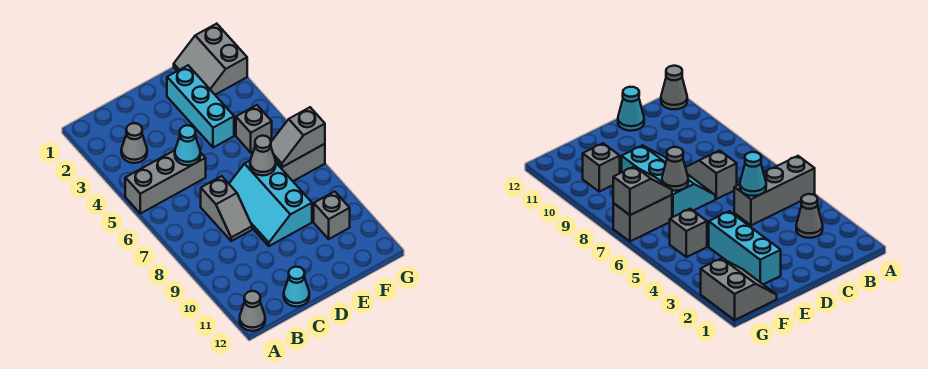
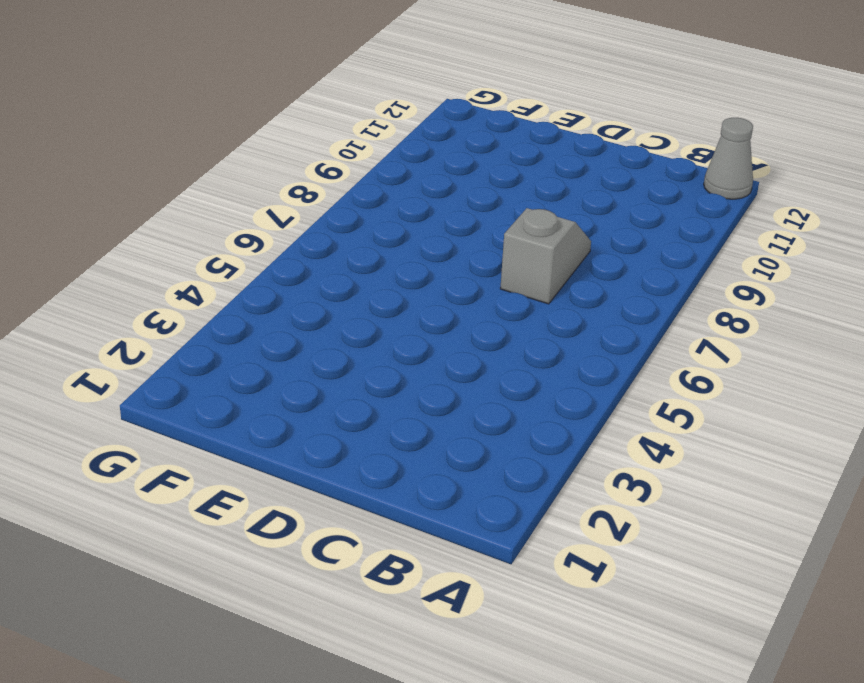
none -> grey 1x3 brick [125,150,206,214]
none -> grey 1x1 cone [121,123,147,163]
none -> cyan 1x1 cone [284,267,309,307]

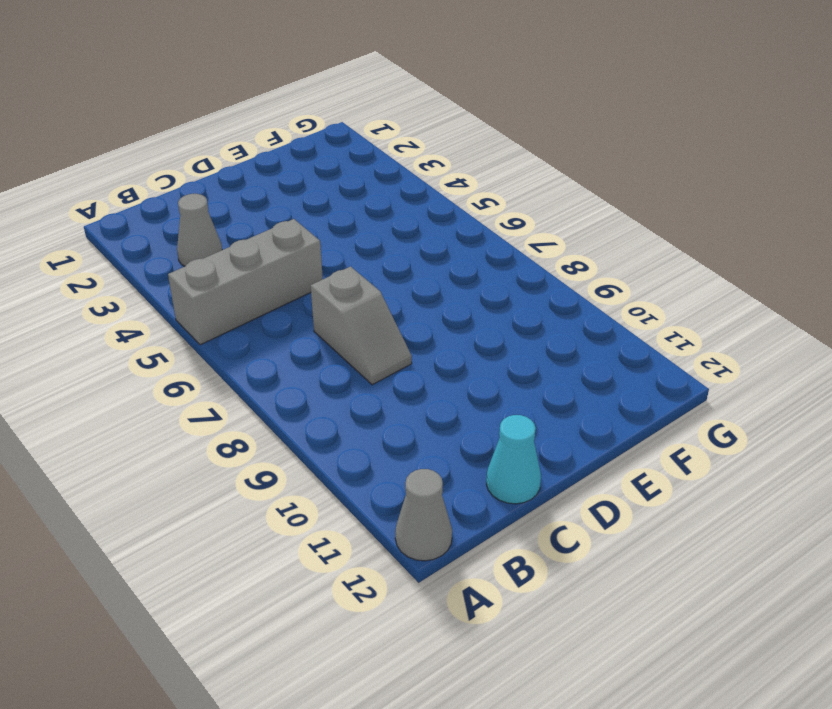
none -> cyan 2x3 slope [229,161,312,246]
none -> cyan 1x3 brick [167,65,234,148]
none -> grey 2x2 slope [174,24,247,95]

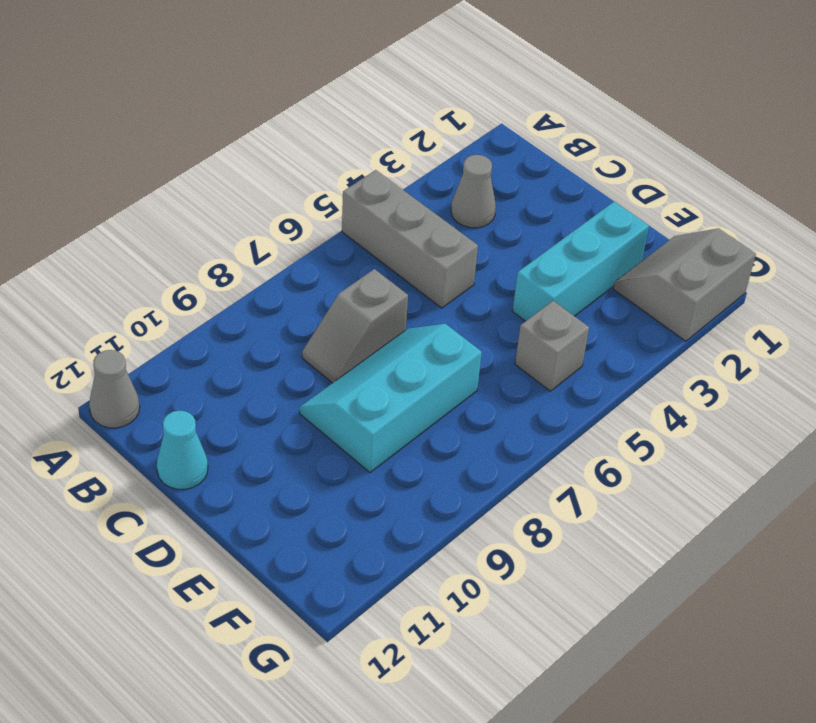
none -> grey 1x2 brick [276,144,325,181]
none -> grey 1x1 brick [314,192,350,239]
none -> cyan 1x1 cone [175,125,200,165]

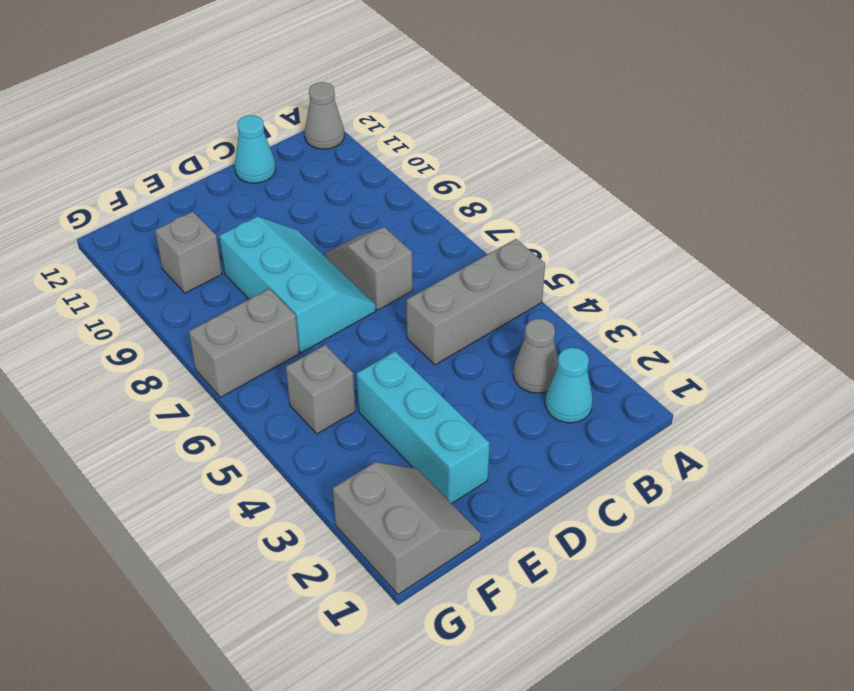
cyan 1x1 cone [545,348,593,423] -> cyan 1x1 cone moved to [175,125,200,165]
none -> grey 1x1 cone [250,136,276,175]
none -> grey 1x2 slope [271,107,325,167]

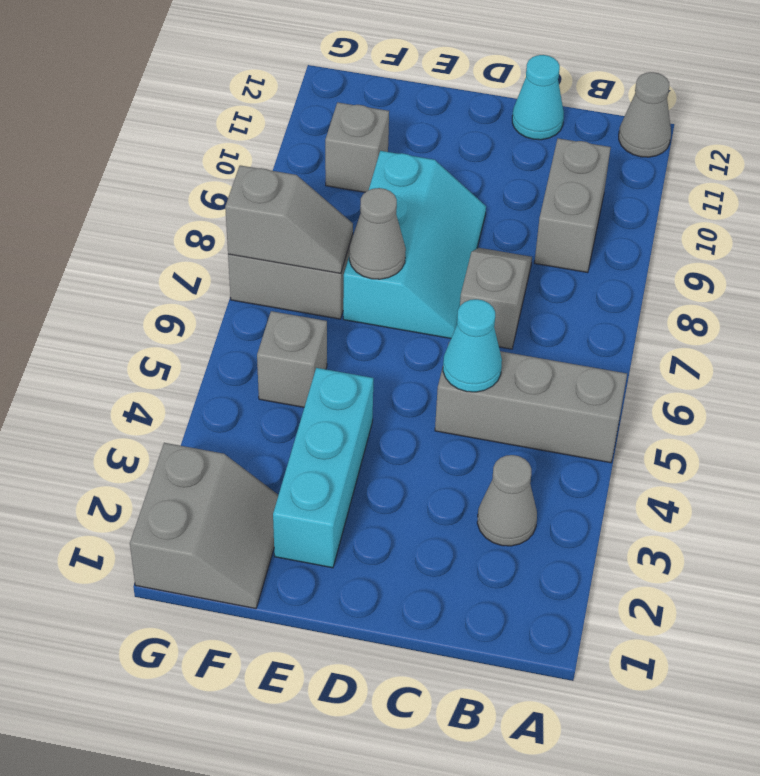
grey 1x2 brick [535,138,611,273] -> none

